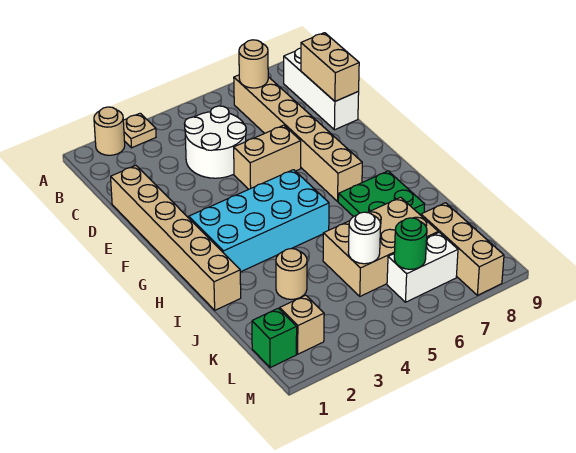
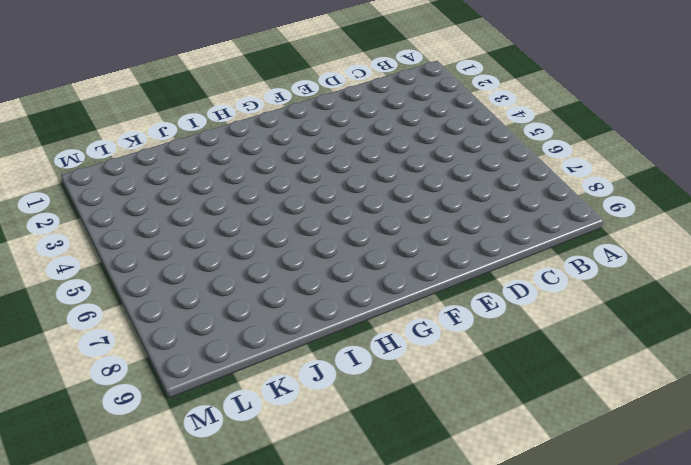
none -> tan 1x1 round brick [94,107,125,155]
none -> tan 1x1 plate [123,113,156,148]
none -> tan 1x6 brick [234,75,362,201]

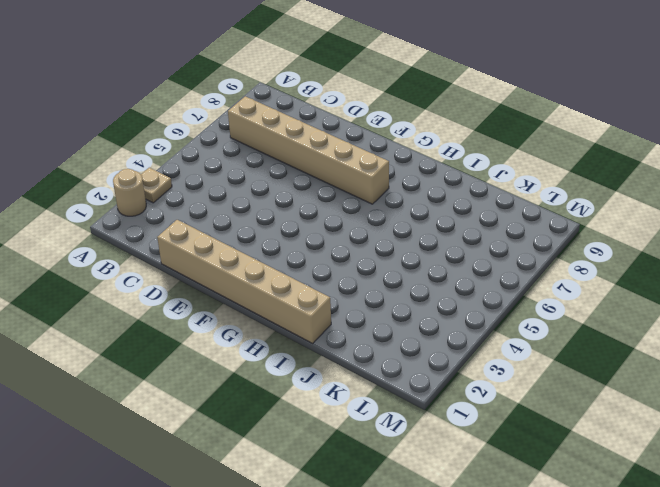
none -> white 1x3 brick [284,48,359,130]
none -> white 2x2 round brick [185,106,246,178]
none -> tan 1x2 brick [234,125,301,189]

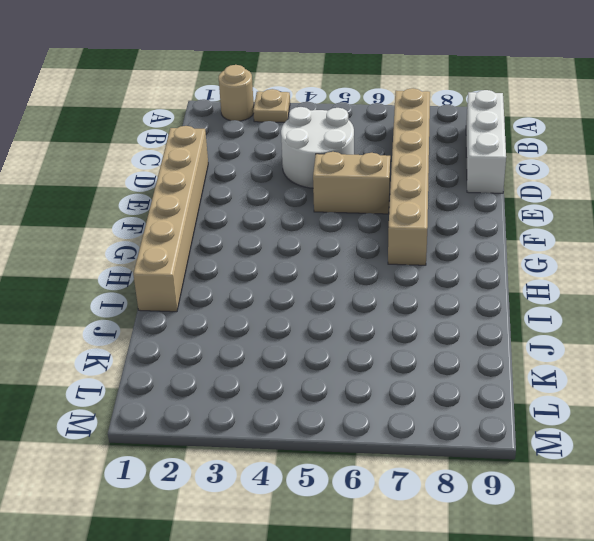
none -> cyan 2x4 brick [189,170,329,272]
none -> green 2x2 plate [338,171,425,217]
none -> tan 1x1 round brick [276,249,307,299]

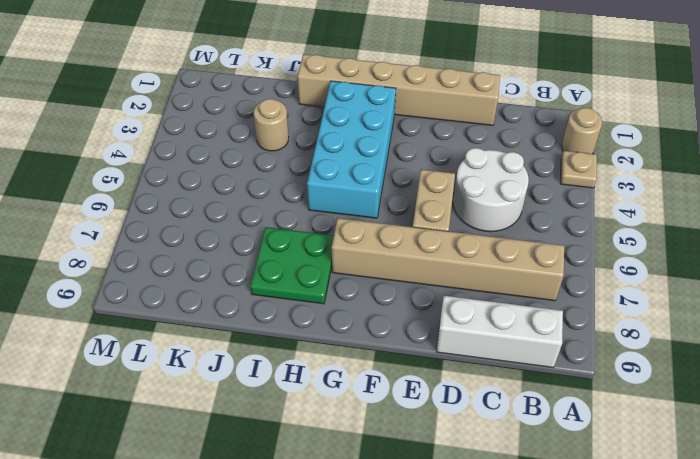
none -> tan 2x3 brick [323,197,438,296]
none -> tan 1x3 brick [421,203,504,295]
none -> green 1x1 brick [252,308,297,368]

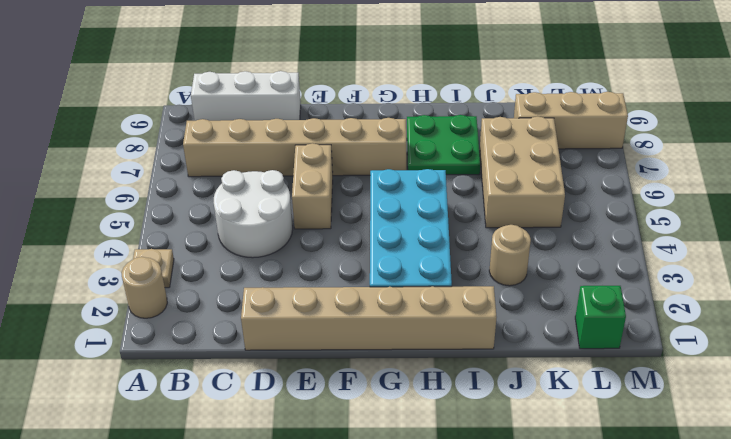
none -> tan 1x1 brick [280,295,324,354]
none -> white 1x2 brick [387,233,458,302]
none -> tan 1x1 round brick [239,40,268,88]

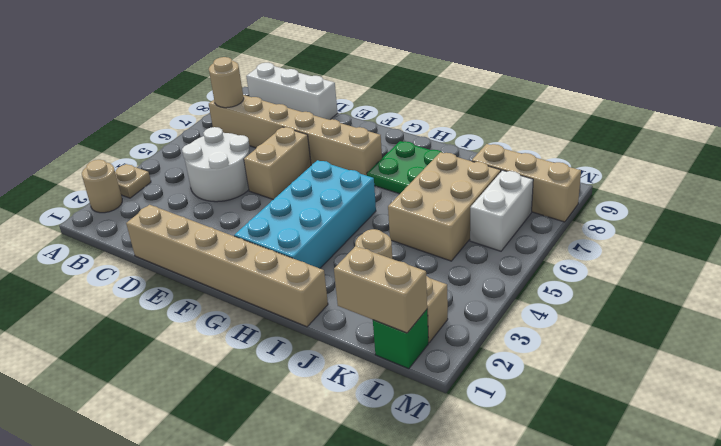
tan 1x2 brick [334,246,427,333] -> tan 1x2 brick moved to [301,33,359,101]
none -> white 1x1 round brick [348,212,381,264]
none -> green 1x1 round brick [394,218,427,269]

